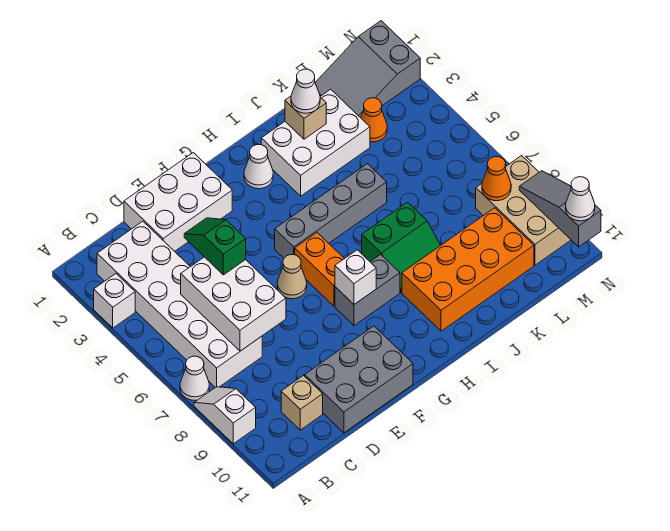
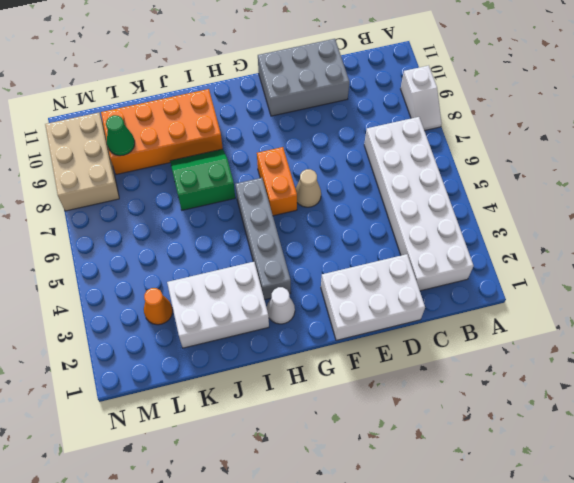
grey 1x4 brick [235,178,291,300] -> grey 1x4 brick turned to [275,164,387,258]
green 1x1 cone [106,115,135,156] -> none
none -> white 1x1 brick [94,274,135,328]
none -> white 1x1 cone [180,356,209,400]
none -> tan 1x1 brick [281,376,323,430]

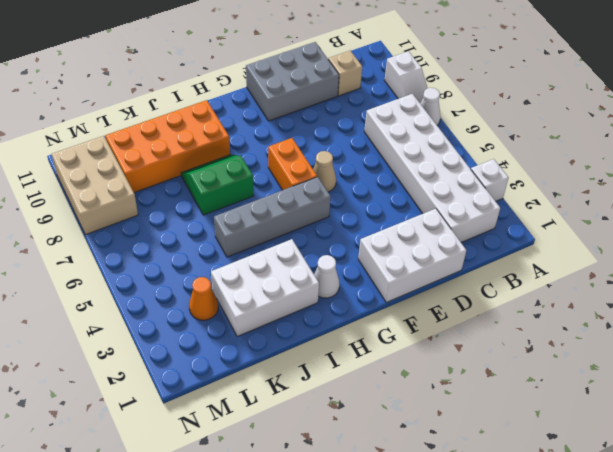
none -> grey 1x2 brick [335,255,400,325]
none -> grey 2x3 slope [315,21,420,118]
none -> white 2x3 brick [181,257,286,351]

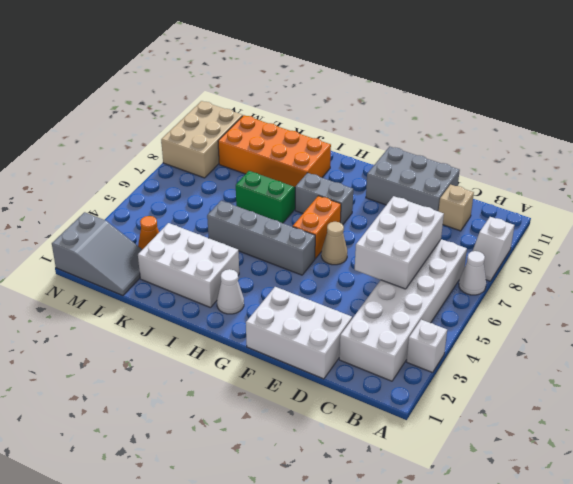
none -> white 1x1 brick [335,250,376,304]
none -> tan 1x1 brick [285,96,326,139]
none -> orange 1x1 cone [482,157,511,201]

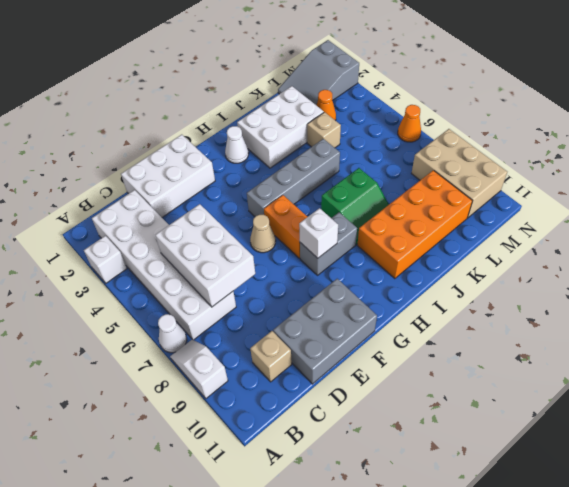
tan 1x1 brick [307,112,341,148] -> tan 1x1 brick moved to [285,96,326,139]
orange 1x1 cone [398,105,421,142] -> orange 1x1 cone moved to [482,157,511,201]
none -> grey 1x3 slope [519,171,601,247]
none -> green 1x2 slope [184,218,246,275]
none -> white 1x1 cone [291,69,320,113]

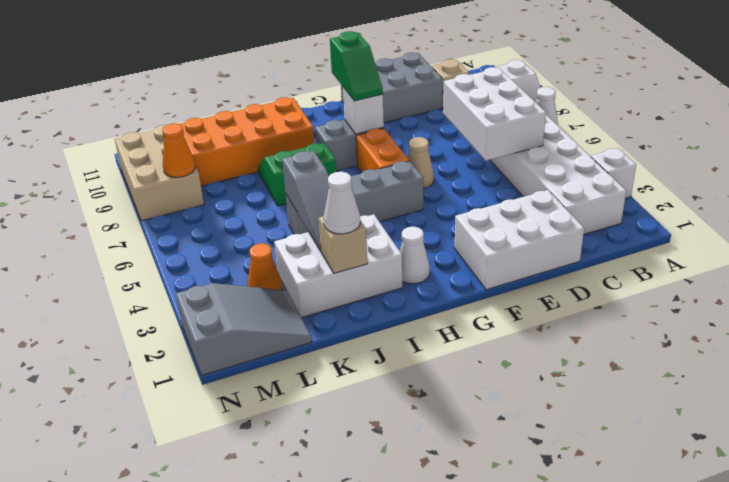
green 1x2 slope [330,31,383,101] -> green 1x2 slope moved to [184,218,246,275]
grey 1x3 slope [282,151,329,251] -> grey 1x3 slope moved to [519,171,601,247]
none -> white 1x1 cone [566,177,595,221]

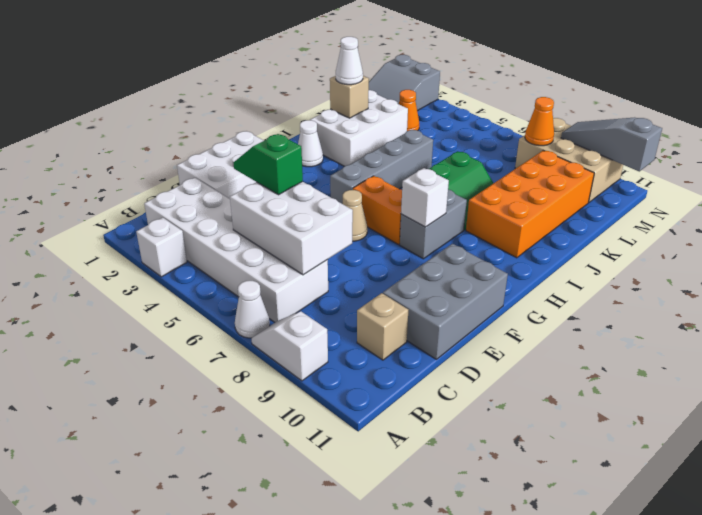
none -> white 1x1 cone [566,177,595,221]

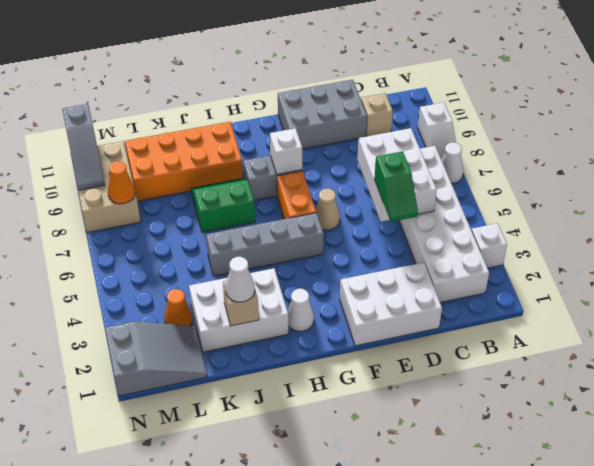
none -> white 1x1 cone [566,177,595,221]

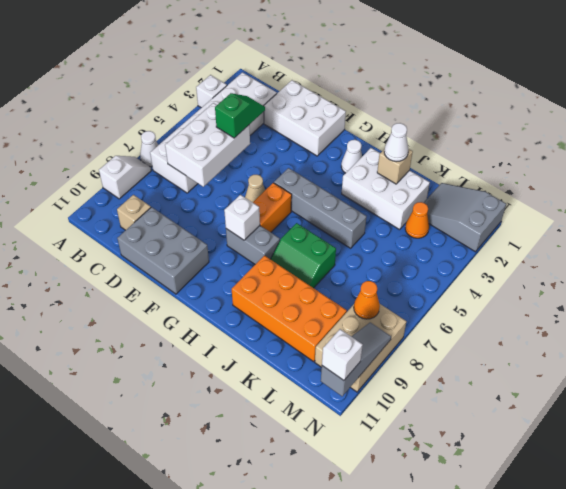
white 1x1 brick [322,329,363,380] -> white 1x1 cone [566,177,595,221]

